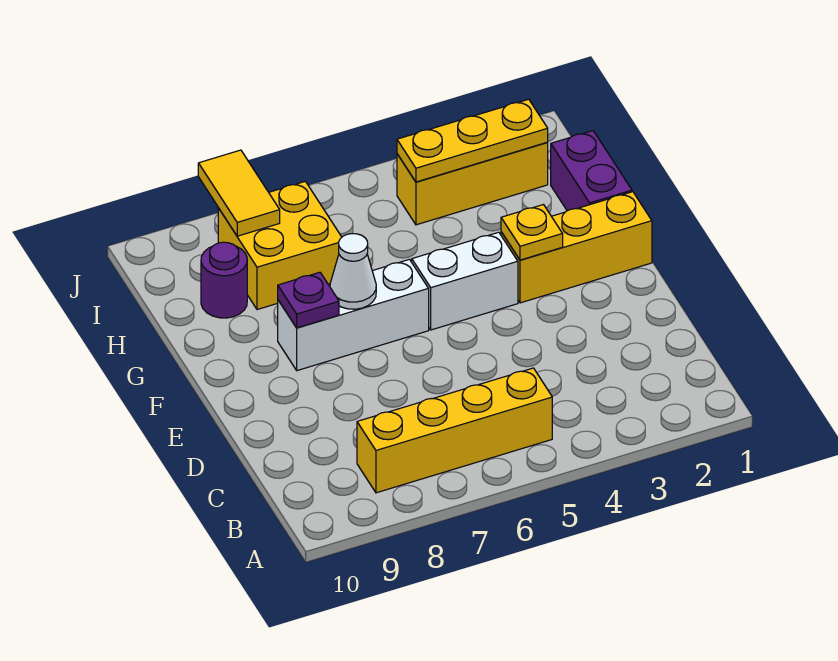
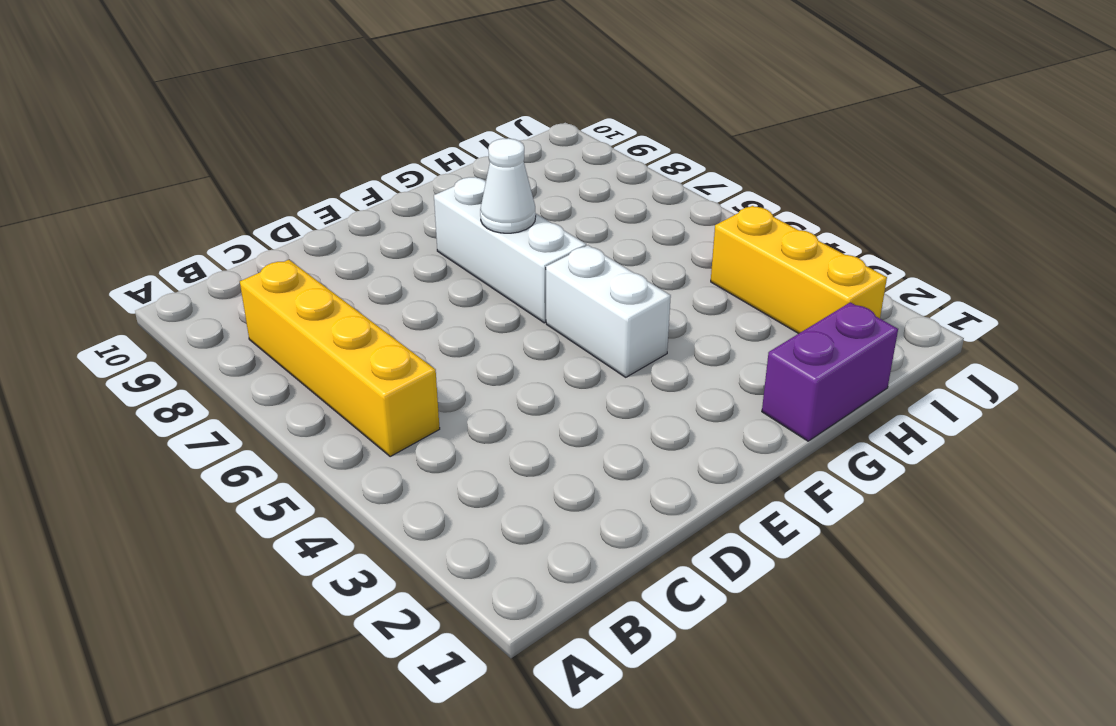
none -> yellow 1x3 brick [501,192,652,303]
none -> yellow 2x2 brick [218,181,342,310]
none -> purple 1x1 round brick [201,242,247,318]

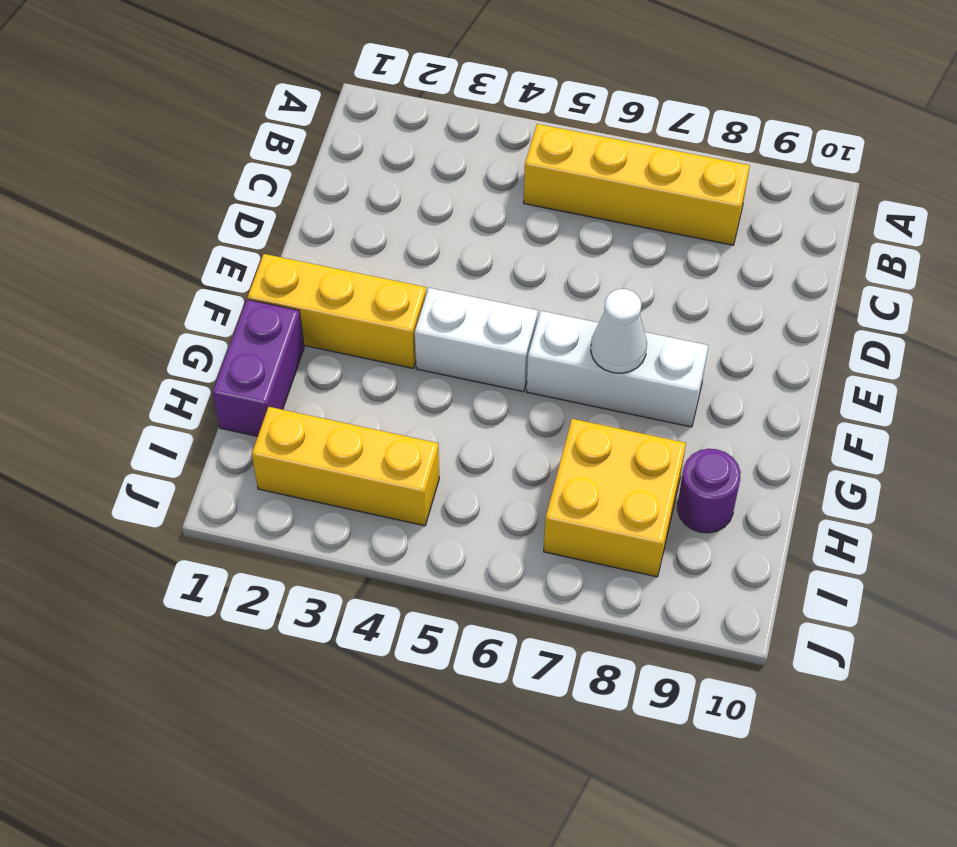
none -> yellow 1x1 plate [501,205,563,260]
none -> purple 1x1 plate [278,272,339,328]
none -> yellow 1x3 plate [397,99,548,182]

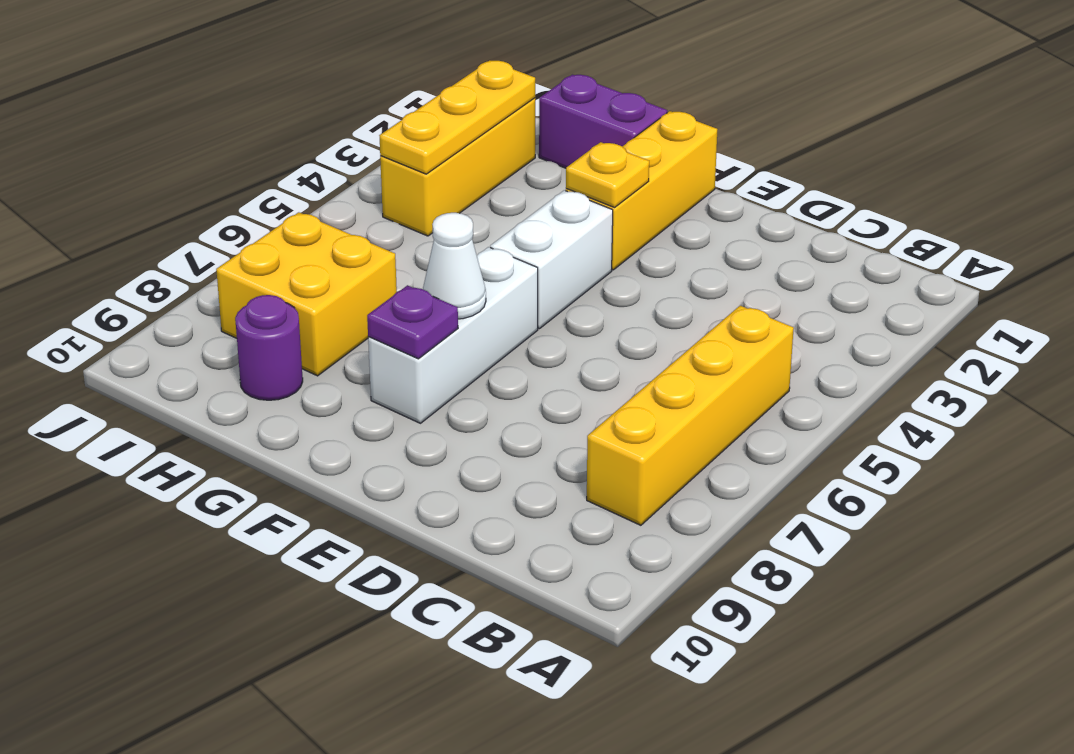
none -> yellow 1x2 tile [198,150,280,236]

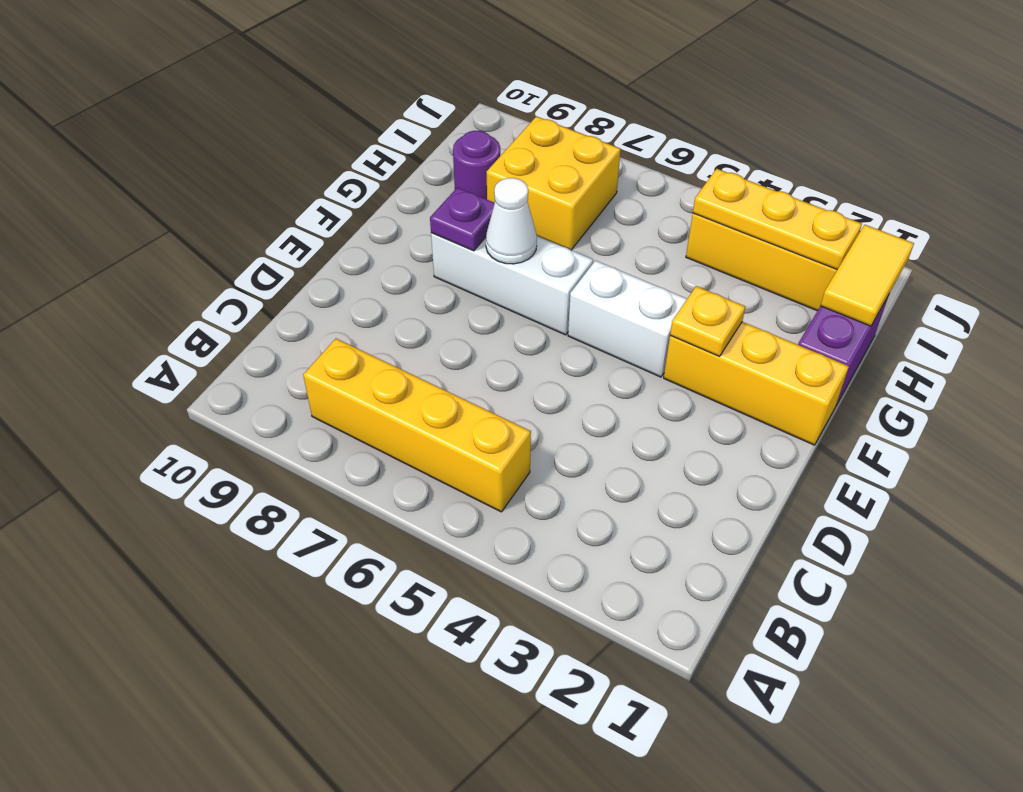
yellow 1x2 tile [821,225,914,326] -> yellow 1x2 tile moved to [198,150,280,236]

